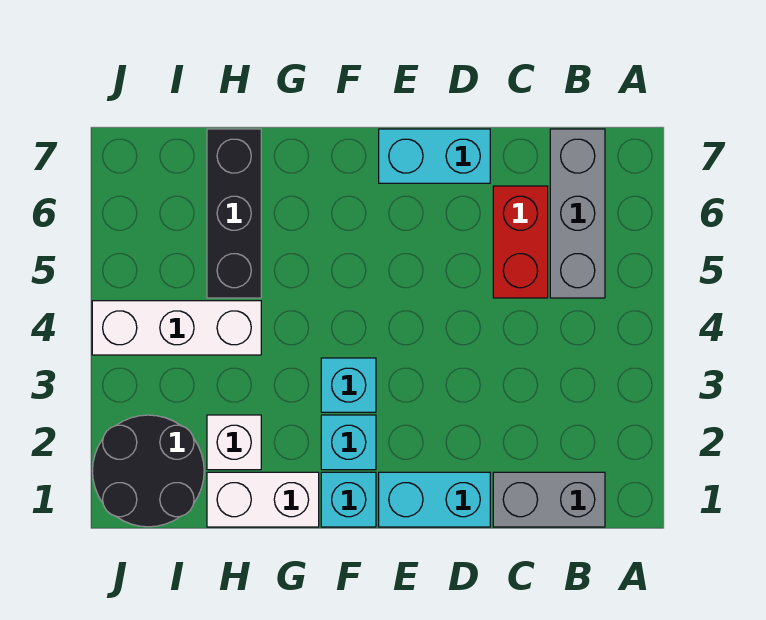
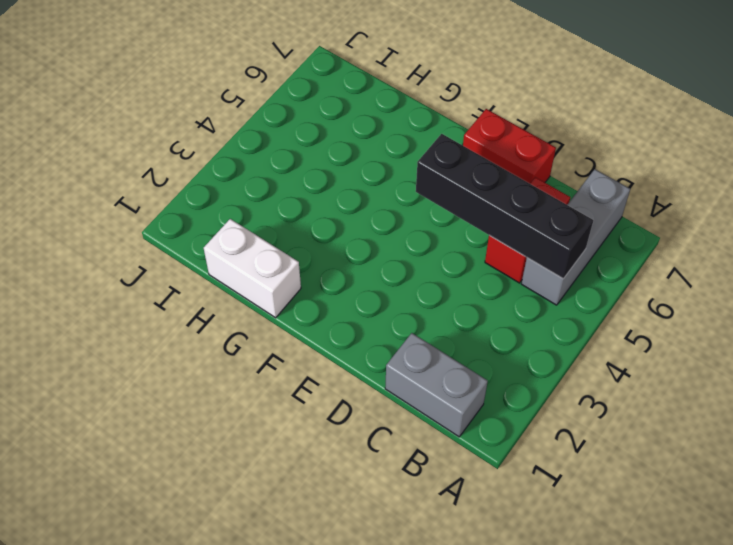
black 1x4 brick [416,134,593,279] -> none
red 1x2 brick [463,109,556,184] -> cyan 1x2 brick [379,129,490,183]
none -> cyan 1x2 brick [379,472,490,527]
none -> cyan 1x1 brick [321,472,376,527]
none -> cyan 1x1 brick [321,415,376,470]

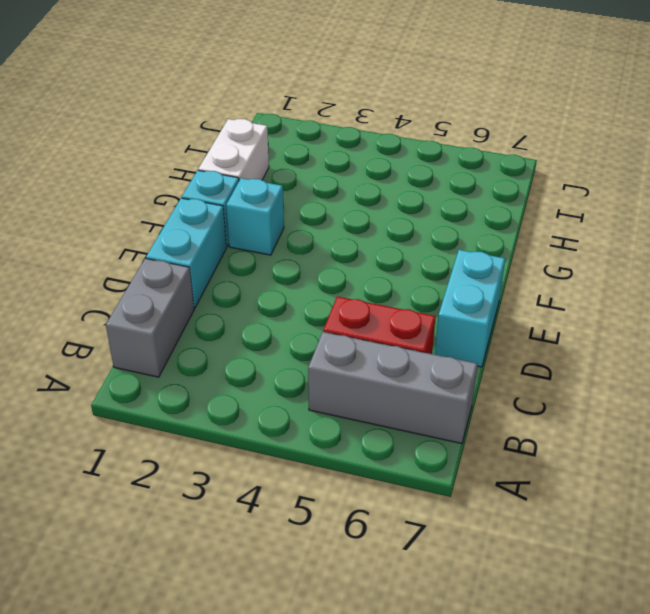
none -> cyan 1x1 brick [321,358,376,412]
none -> white 1x1 brick [207,415,261,470]
none -> white 1x3 brick [92,301,261,355]

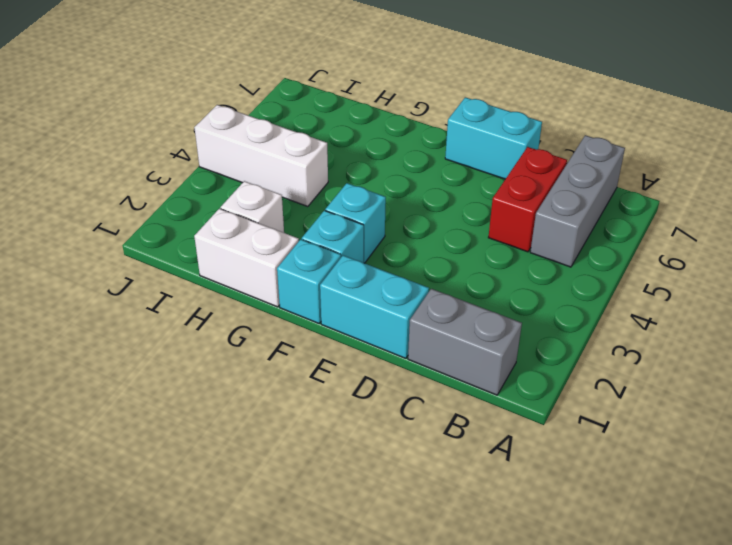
none -> black 1x3 brick [207,129,261,298]
none -> black 2x2 round brick [93,415,204,527]

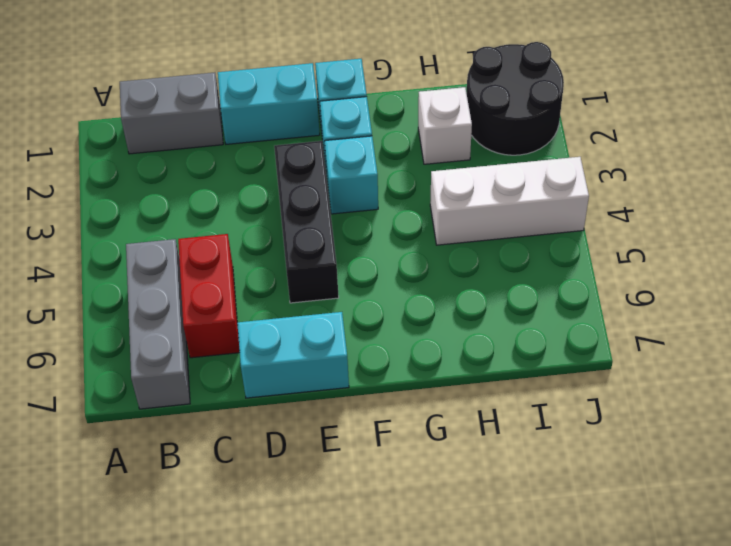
black 1x3 brick [274,141,339,303] -> black 1x3 brick moved to [207,129,261,298]
none -> white 1x2 brick [207,472,319,527]

